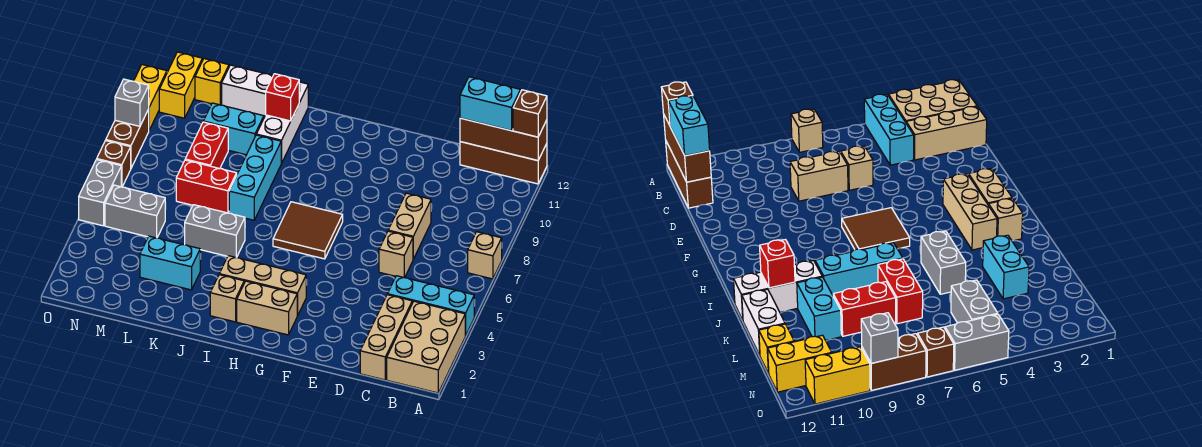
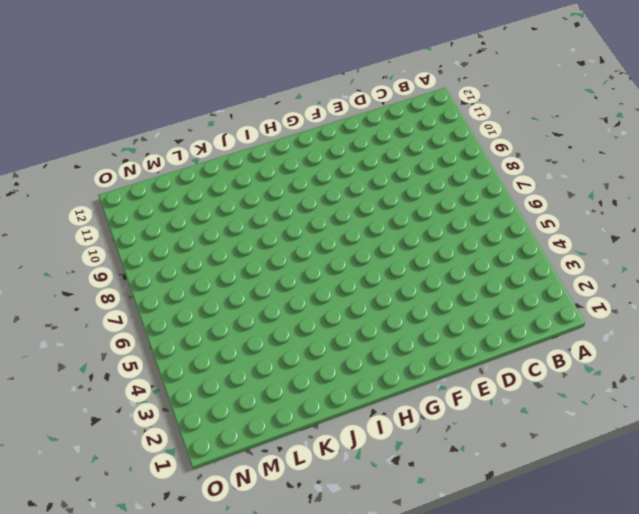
none -> tan 2x3 brick [387,301,465,393]
none -> cyan 1x3 brick [387,276,474,336]
none -> tan 1x1 brick [468,232,502,279]
none -> brown 1x3 brick [460,142,547,184]

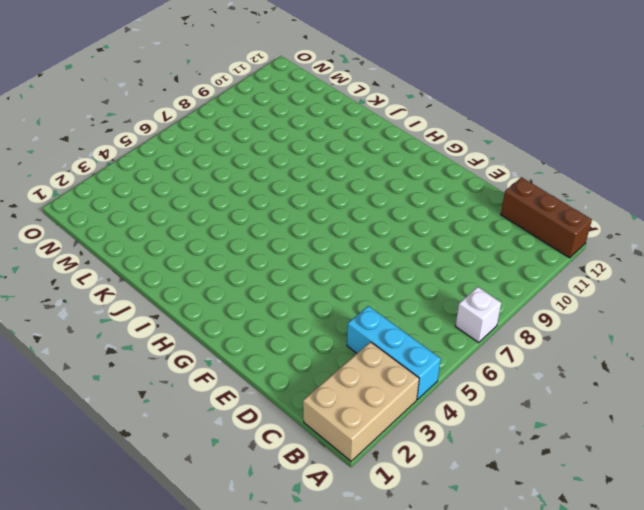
white 1x1 brick [456,287,501,343] -> tan 1x1 brick [468,232,502,279]
none -> tan 1x3 brick [360,295,412,380]
none -> tan 1x1 brick [379,231,413,278]
none -> tan 1x2 brick [388,193,431,259]
none -> tan 1x2 brick [237,281,297,335]

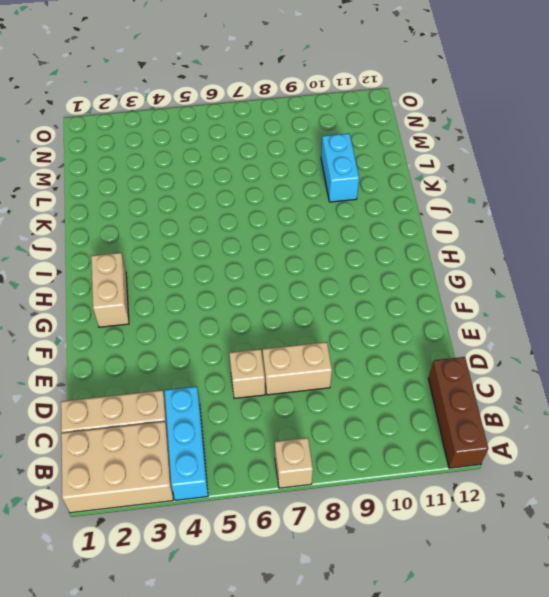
none -> tan 1x3 brick [219,256,306,316]
none -> brown 2x2 tile [273,202,343,259]
none -> tan 1x1 brick [210,275,244,322]
none -> grey 1x2 brick [185,205,245,258]

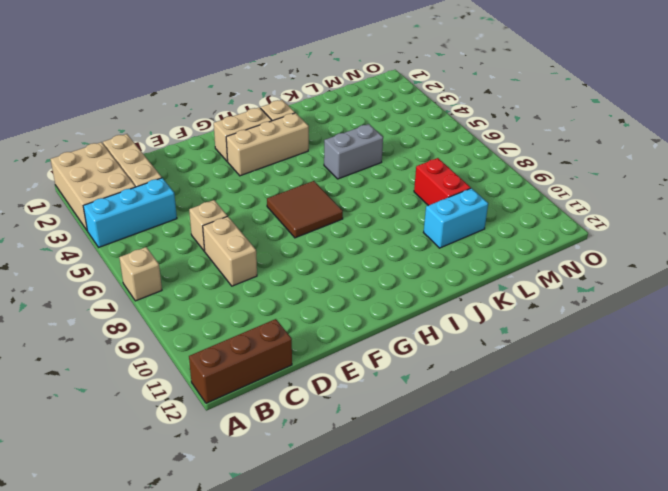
none -> cyan 1x3 brick [229,135,281,220]
none -> white 1x3 brick [256,82,308,163]
none -> cyan 1x2 brick [140,236,200,290]
none -> red 1x2 brick [176,160,237,213]

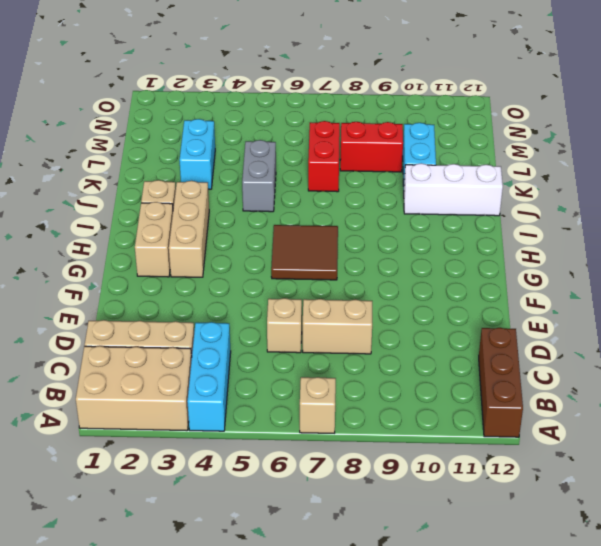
none -> cyan 1x3 brick [229,135,281,220]
none -> white 1x2 brick [222,65,273,117]
none -> grey 1x2 brick [105,185,165,238]
none -> yellow 1x1 brick [195,59,229,105]

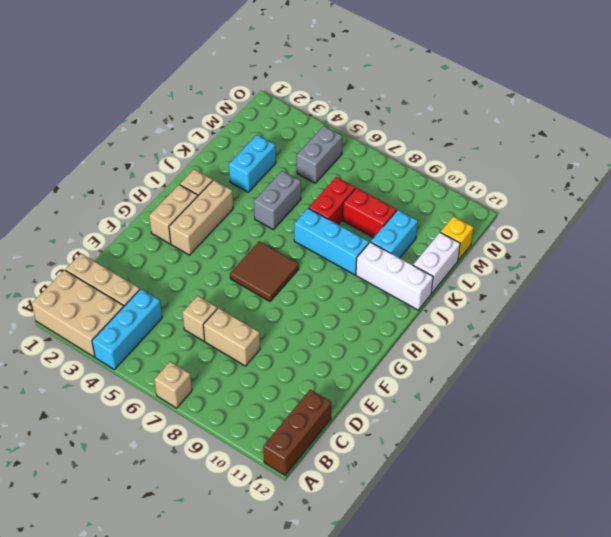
none -> yellow 1x2 brick [159,52,202,118]
none -> grey 1x2 brick [79,160,121,226]
none -> brown 1x1 brick [97,141,131,187]
none -> brown 1x2 brick [106,109,149,168]

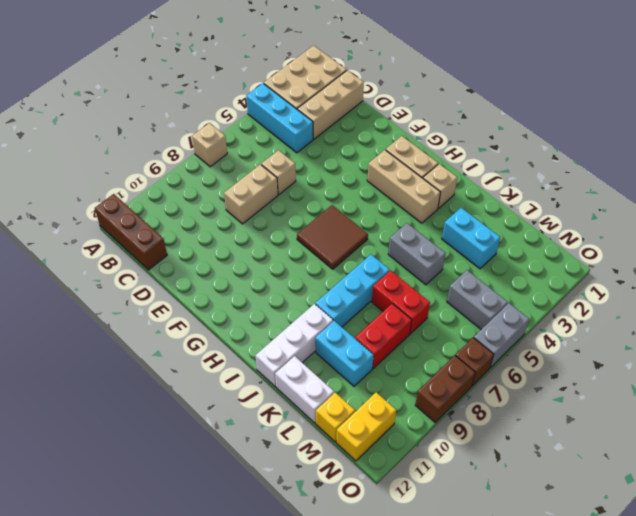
none -> yellow 1x2 brick [134,65,167,130]
none -> brown 1x3 brick [460,118,547,161]
none -> red 1x1 brick [266,74,299,121]
none -> grey 1x1 brick [115,79,149,126]

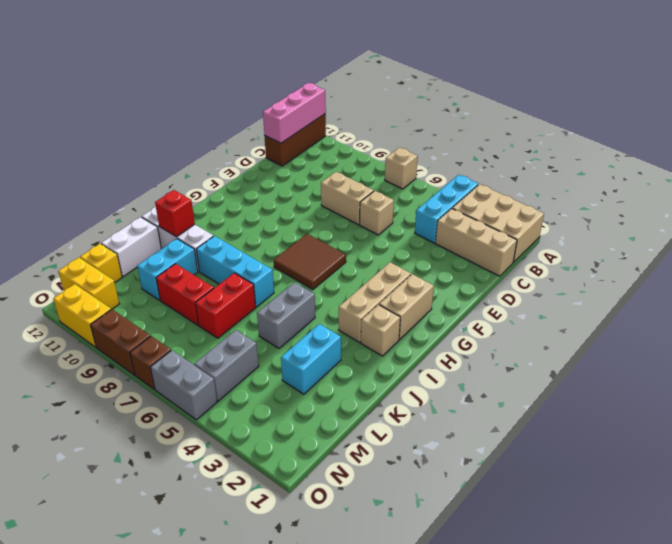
pink 1x3 brick [263,83,326,143] -> brown 1x3 brick [460,118,547,161]
none -> grey 1x1 brick [115,79,149,126]
none -> brown 1x1 brick [513,90,547,137]
none -> cyan 1x2 brick [460,77,520,131]

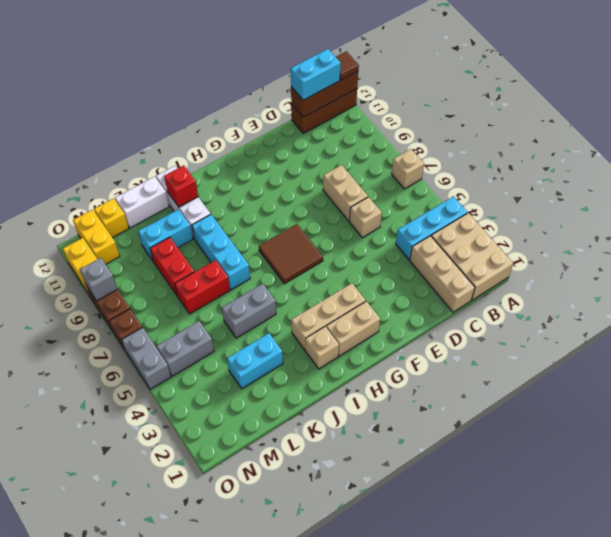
brown 1x1 tile [336,51,359,80] -> brown 1x1 brick [513,90,547,137]

